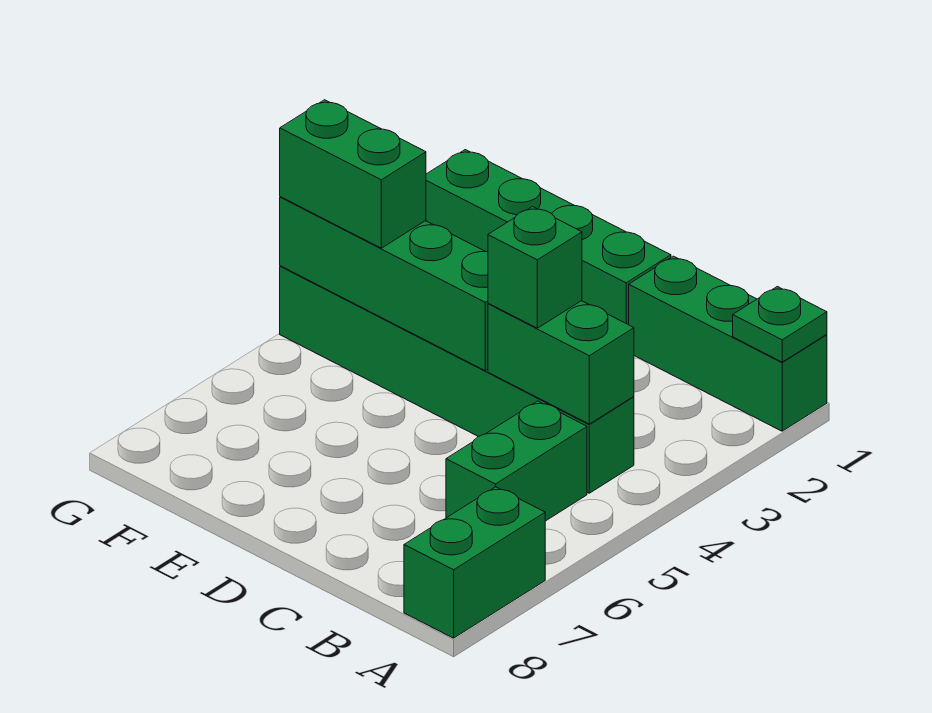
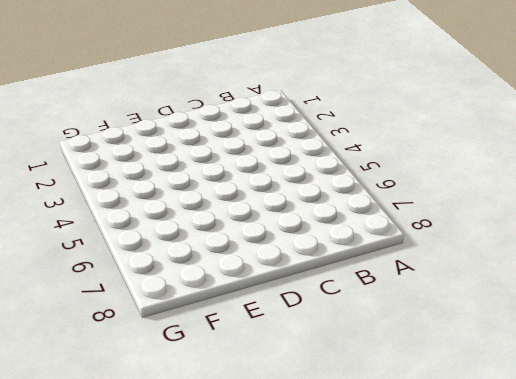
none -> green 1x3 brick [629,256,827,431]
none -> green 1x2 brick [404,487,545,638]

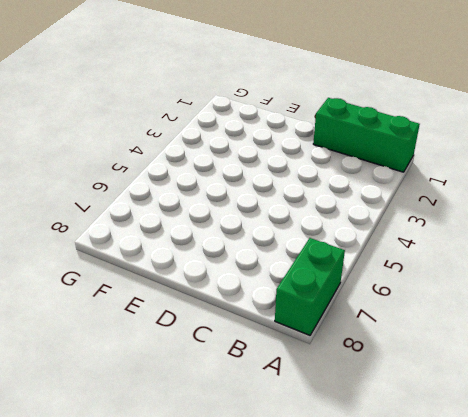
none -> green 1x6 brick [280,266,634,493]
none -> green 1x2 brick [446,401,587,521]

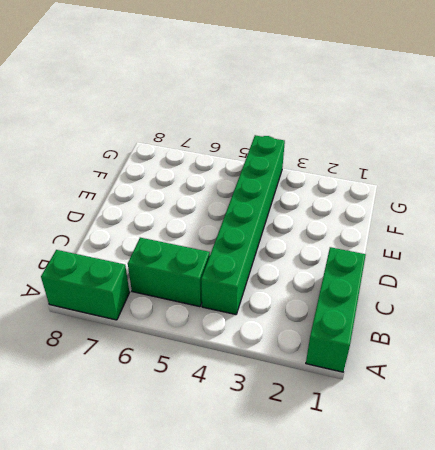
none -> green 1x4 brick [426,150,671,325]
none -> green 1x1 plate [733,287,827,362]

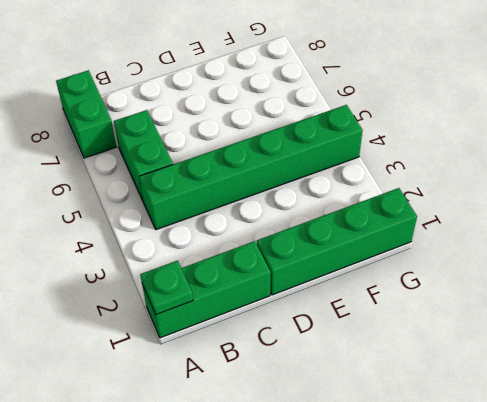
none -> green 1x2 brick [488,301,634,424]
none -> green 1x4 brick [280,197,488,371]

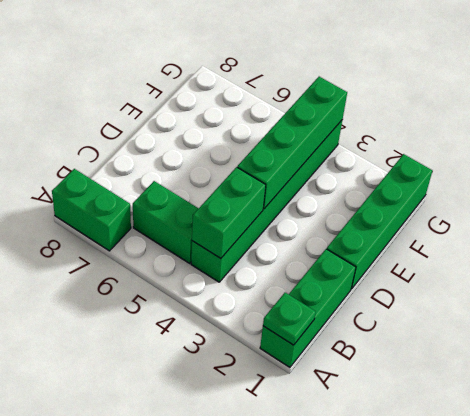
none -> green 1x1 brick [488,207,582,328]
none -> green 1x2 brick [280,100,426,248]

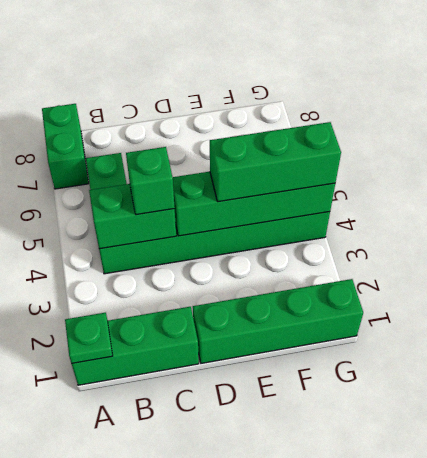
green 1x3 brick [210,122,341,202] -> green 1x2 brick [280,100,426,248]

